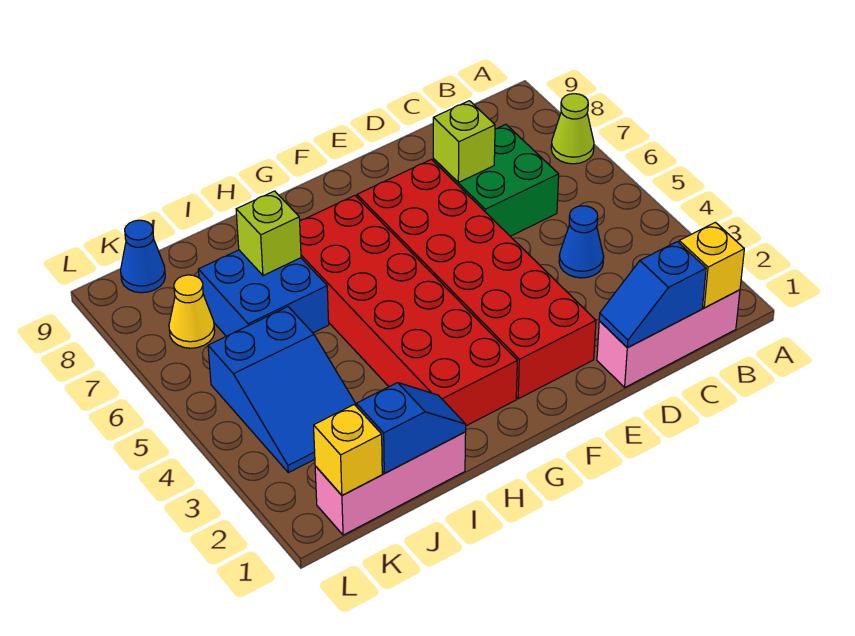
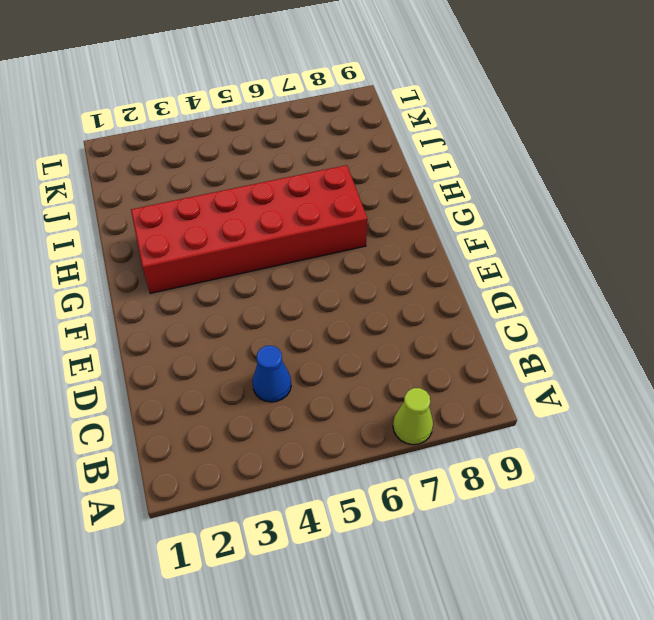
none -> pink 1x3 brick [597,290,740,387]
none -> green 2x2 brick [433,124,559,236]
none -> red 2x6 brick [357,159,596,399]

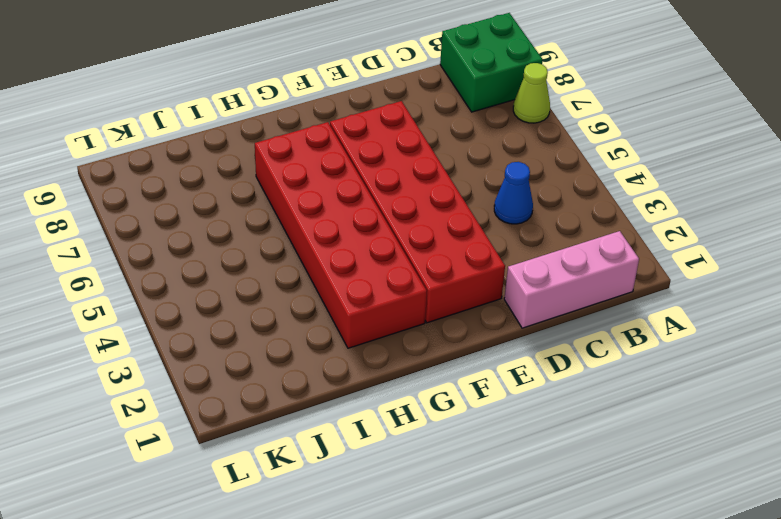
green 2x2 brick [440,13,543,112] -> green 2x2 brick moved to [433,124,559,236]
none -> pink 1x3 brick [315,432,466,535]
none -> blue 2x2 brick [198,250,329,336]
none -> blue 2x3 slope [208,307,356,473]

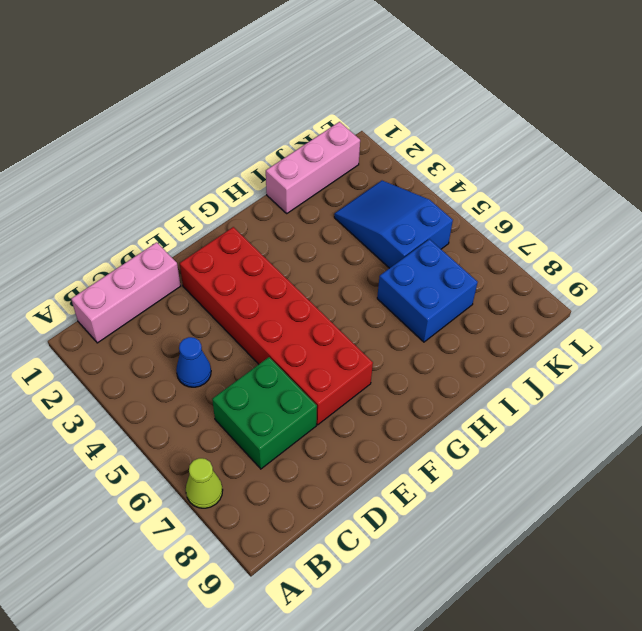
none -> red 2x6 brick [300,196,517,426]
none -> yellow 1x1 cone [169,275,215,348]
none -> blue 1x1 cone [121,220,165,293]

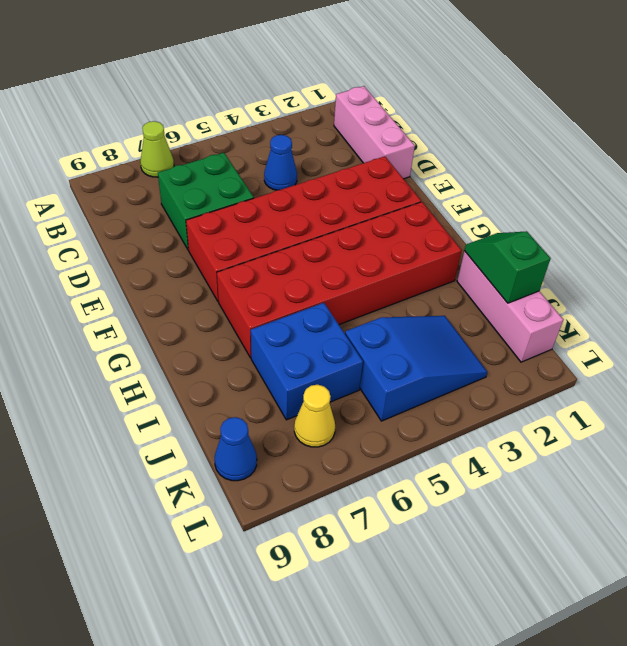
green 1x2 slope [464,232,551,303] -> blue 1x2 slope [356,383,466,473]
none -> yellow 1x1 brick [679,222,744,308]
none -> blue 1x2 slope [599,242,706,348]
none -> lime 1x1 brick [433,101,495,182]

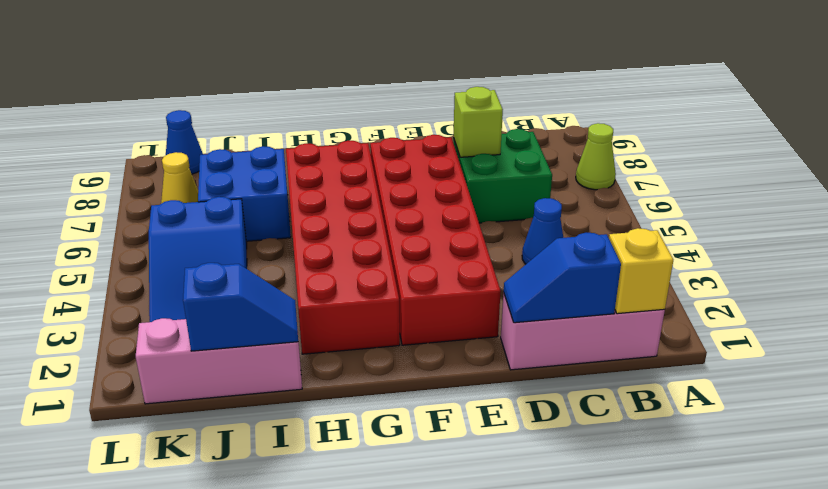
none -> lime 1x1 brick [236,191,301,276]
none -> yellow 1x1 brick [314,405,382,495]

